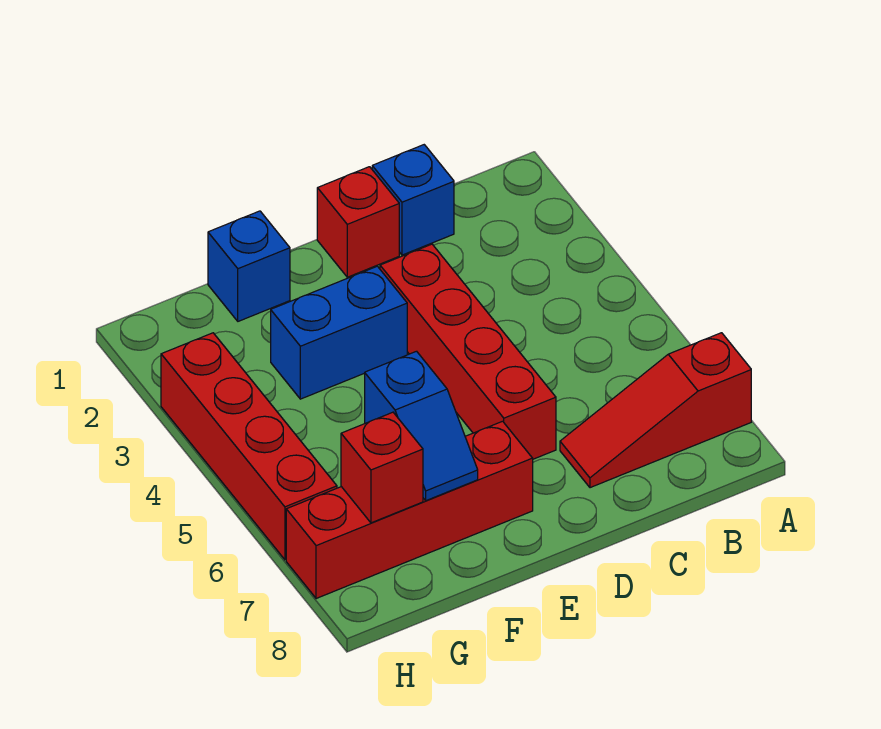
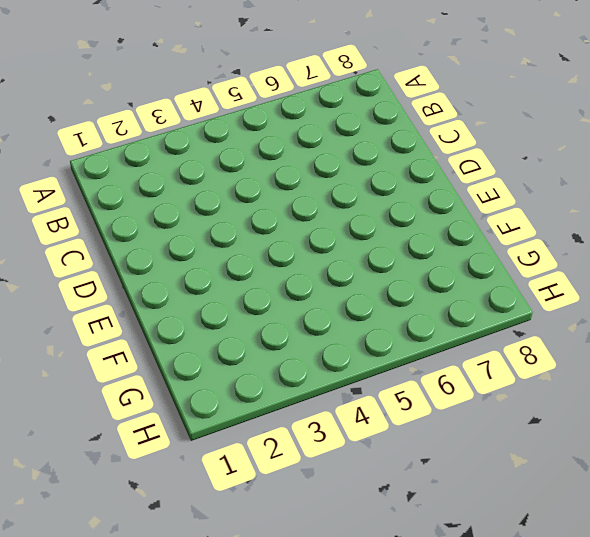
none -> red 1x3 slope [560,333,751,488]
none -> blue 1x1 brick [372,145,454,255]

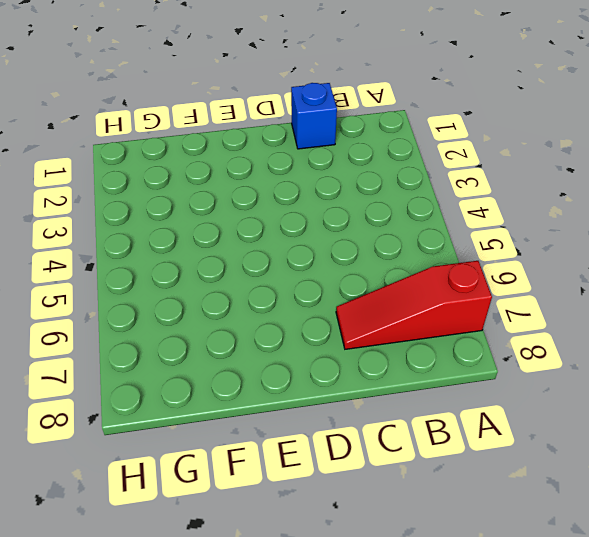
none -> red 1x1 brick [317,167,399,277]
none -> red 1x4 brick [380,244,556,459]

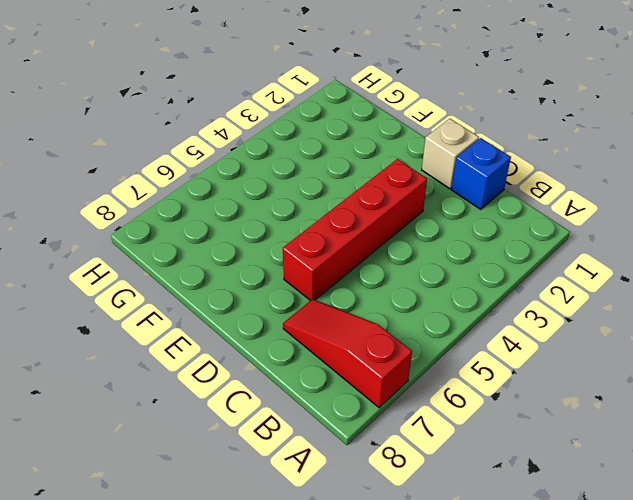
tan 1x1 brick [422,119,479,189] -> red 1x1 brick [317,167,399,277]
none -> blue 1x2 brick [271,266,407,399]
none -> red 1x4 brick [286,421,533,599]

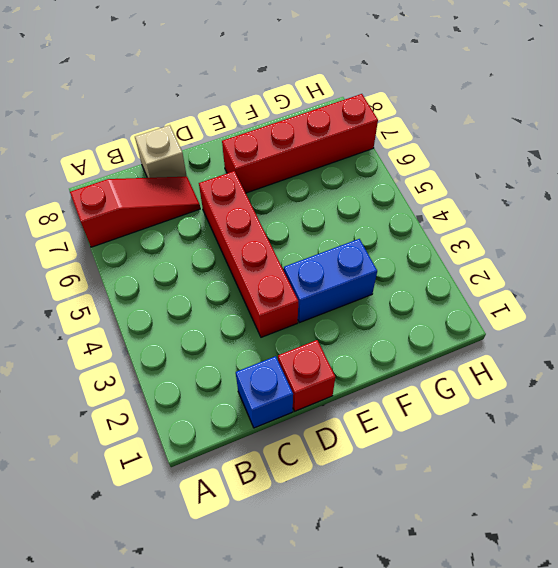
tan 1x1 brick [135,125,187,178] -> none
none -> blue 1x1 brick [208,211,290,321]
none -> red 1x4 brick [161,333,337,560]

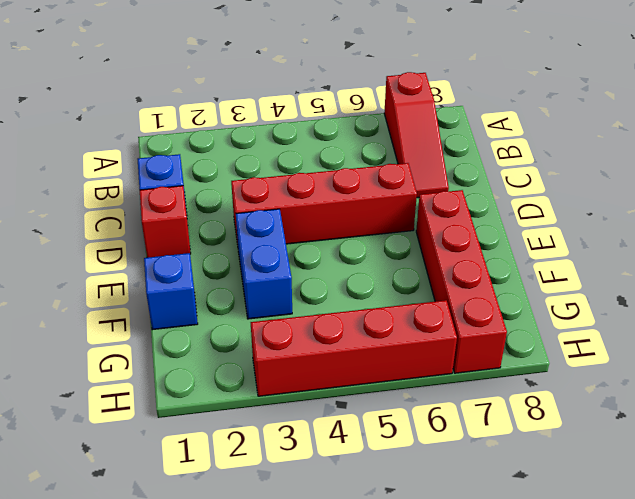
none -> blue 1x2 slope [365,351,478,501]
none -> red 1x1 brick [341,412,423,523]

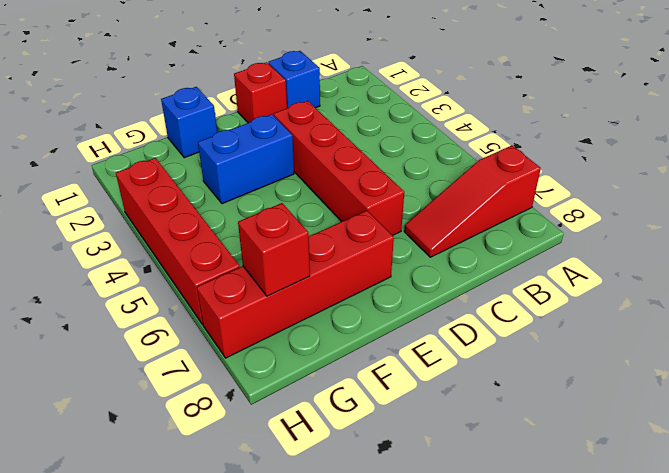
none -> blue 1x2 slope [365,351,478,501]

